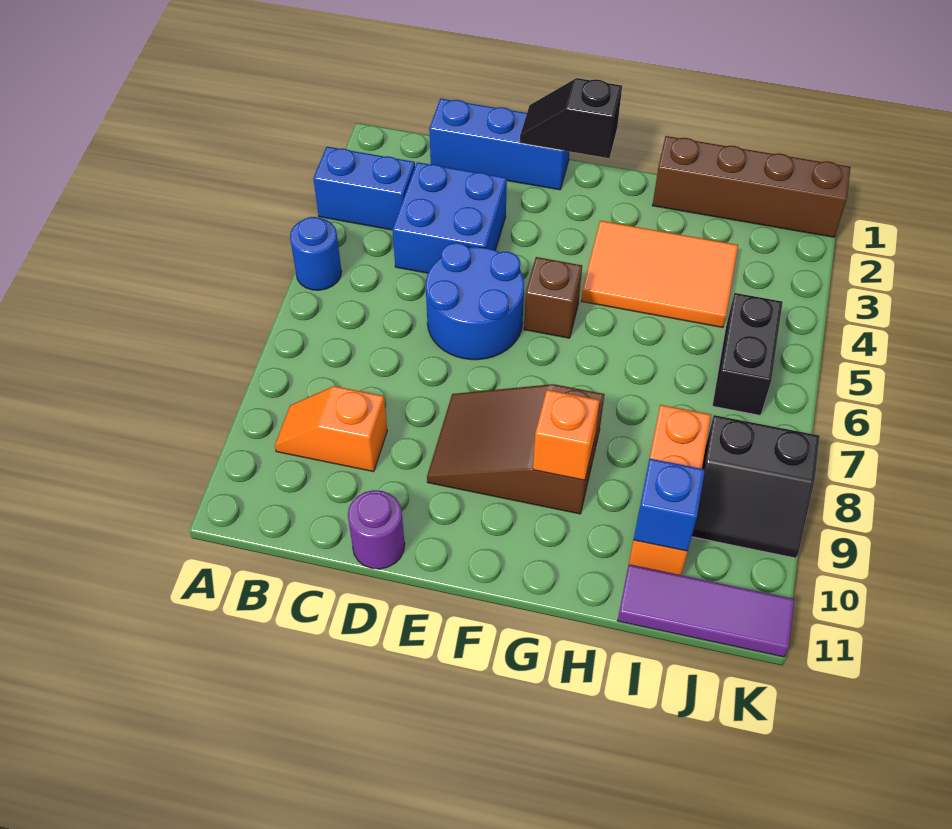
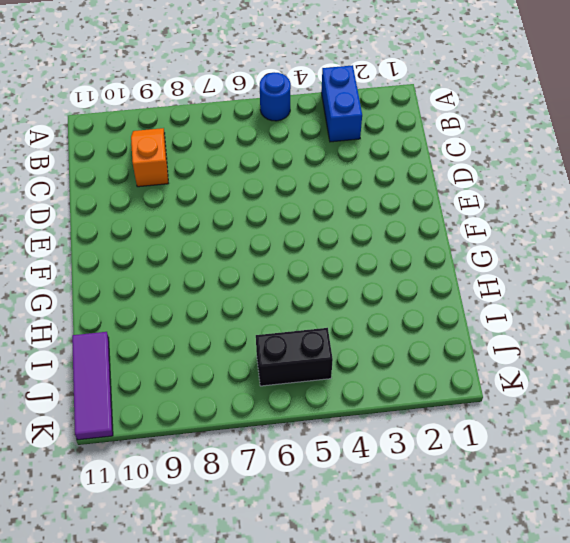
none -> blue 1x3 brick [429,99,569,190]
none -> blue 2x2 brick [392,162,507,273]
none -> blue 2x2 round brick [426,243,524,360]

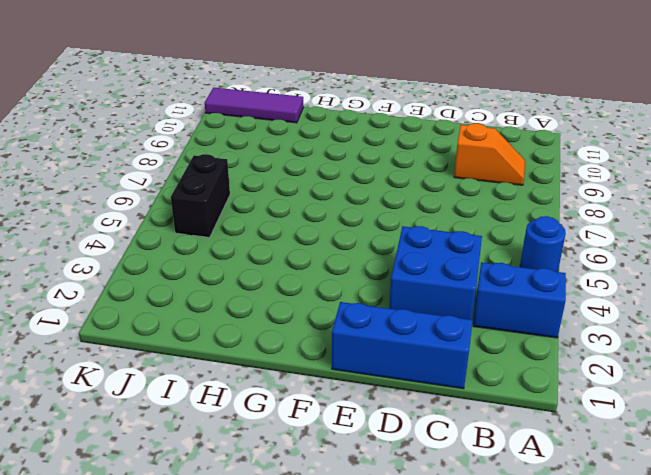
none -> blue 2x2 round brick [426,243,524,360]
none -> purple 1x1 round brick [348,490,405,569]
none -> brown 2x3 slope [427,384,604,514]

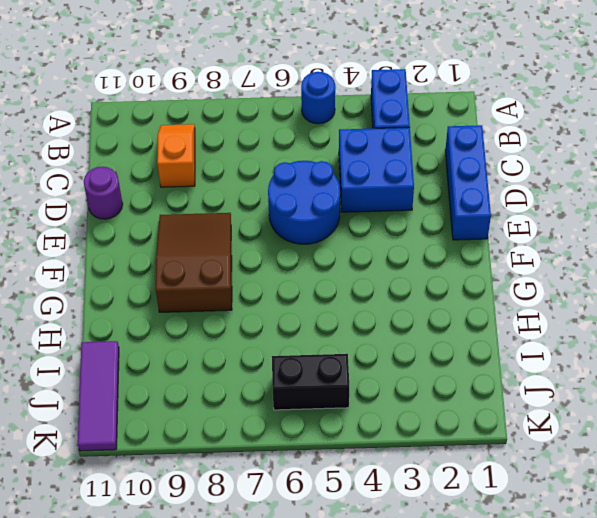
none -> brown 1x1 brick [524,257,582,338]
none -> orange 2x3 tile [581,221,738,327]
none -> brown 1x4 brick [652,136,851,237]

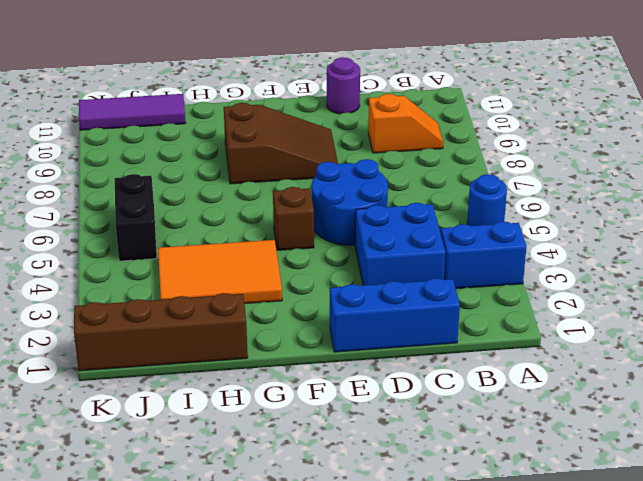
none -> orange 1x3 brick [629,405,711,575]
none -> black 2x2 slope [692,415,820,558]
none -> black 1x2 slope [520,78,622,158]

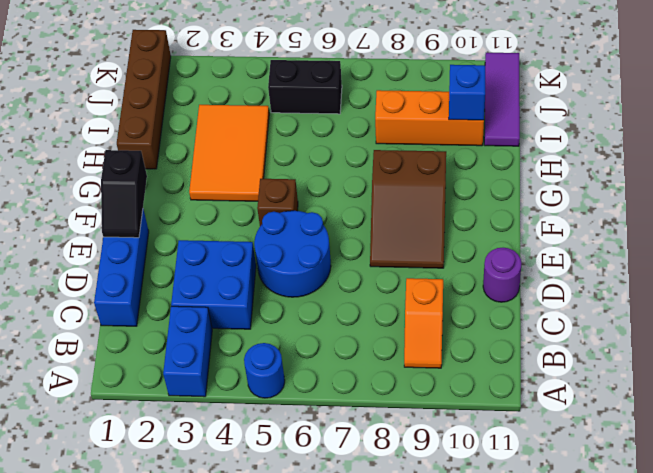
none -> black 2x2 slope [692,415,820,558]
none -> orange 1x1 brick [533,390,600,480]

